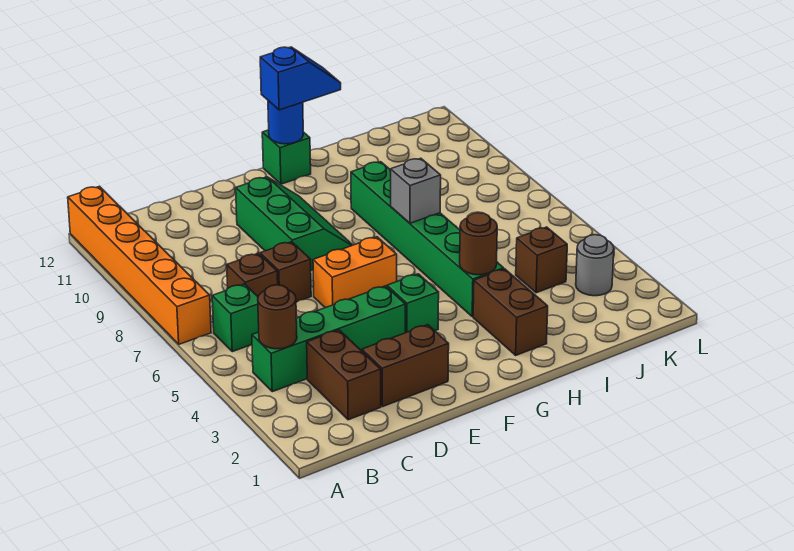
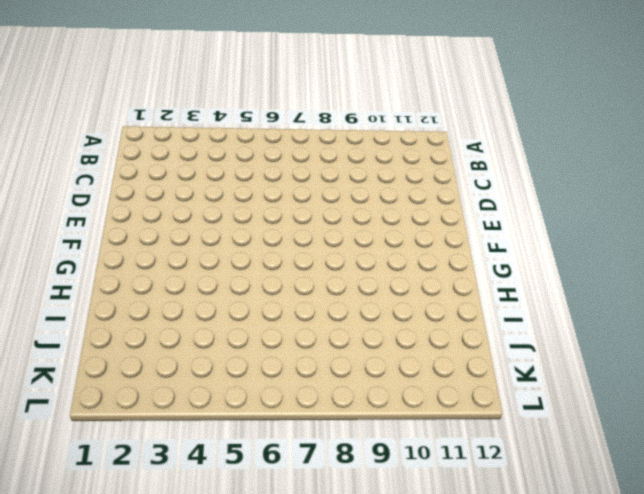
none -> orange 1x6 brick [68,186,211,344]
none -> green 1x4 brick [252,286,405,392]
none -> green 1x1 brick [212,284,259,352]

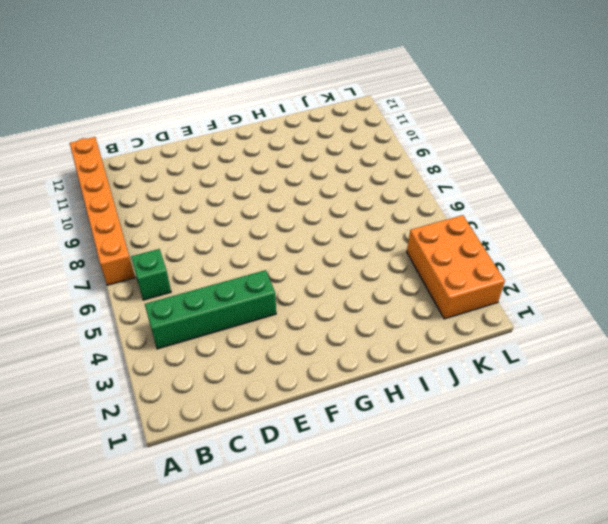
orange 2x3 brick [407,215,505,319] -> grey 1x1 round brick [576,235,614,296]
none -> brown 1x2 brick [307,330,381,420]
none -> brown 1x1 brick [227,253,278,296]
none -> brown 1x2 brick [362,325,449,407]

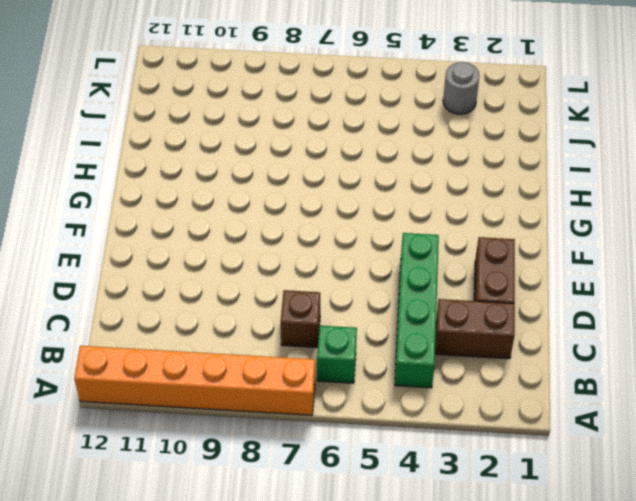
none -> brown 1x1 brick [260,242,311,302]
none -> orange 1x2 brick [313,237,397,308]
none -> green 2x3 slope [236,177,352,271]

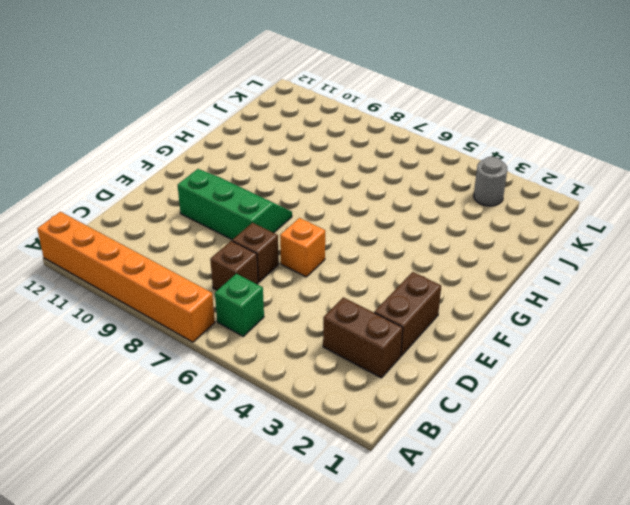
orange 1x1 brick [280,218,325,277] -> orange 1x2 brick [313,237,397,308]
none -> green 1x4 brick [252,286,405,392]
none -> green 1x1 brick [387,274,439,333]
none -> green 1x1 brick [262,130,311,184]

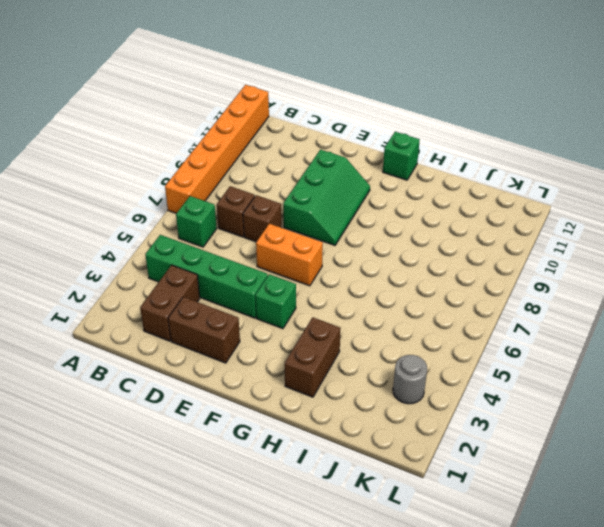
none -> green 1x6 brick [351,162,504,317]
none -> brown 1x1 brick [516,227,567,293]
none -> brown 1x1 round brick [258,285,297,349]

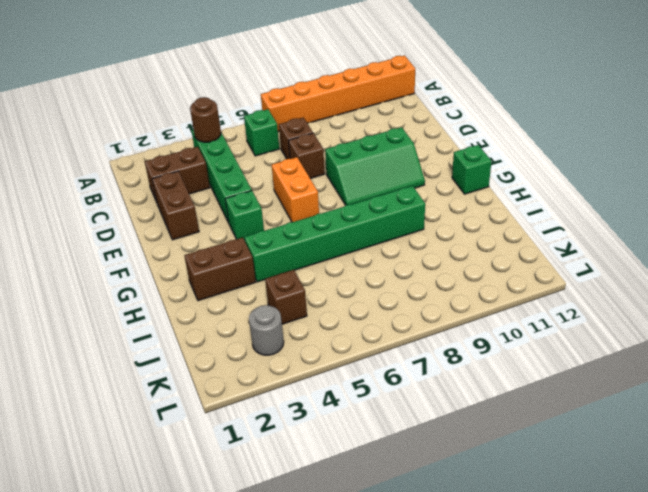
none -> blue 1x1 round brick [268,101,303,144]
none -> brown 1x1 round brick [460,213,497,275]
none -> grey 1x1 brick [390,158,441,223]

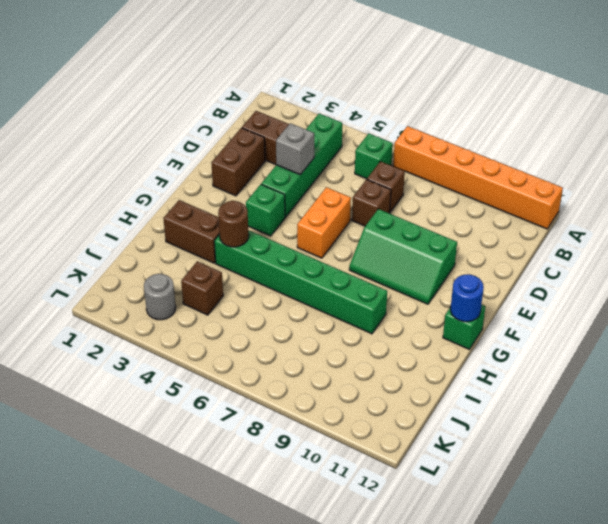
grey 1x1 brick [276,123,314,175] -> grey 1x1 brick moved to [390,158,441,223]
none -> brown 1x1 round brick [258,285,297,349]
none -> blue 1x2 slope [260,47,341,110]

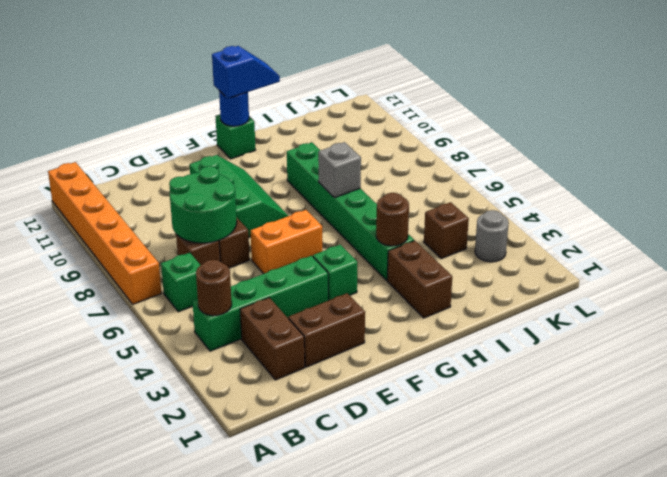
green 2x2 round brick [169,166,237,243] -> none

